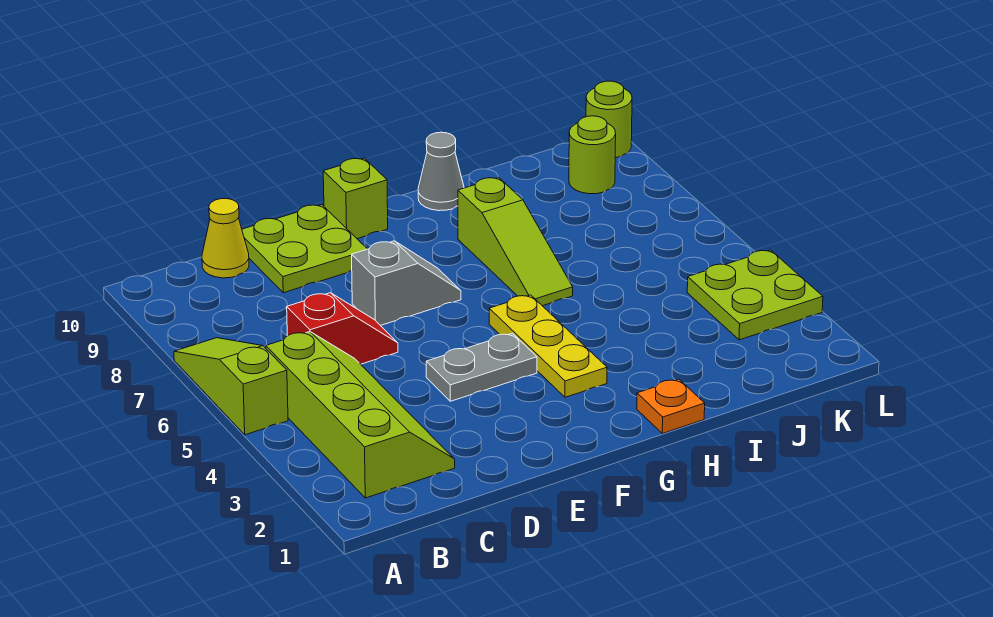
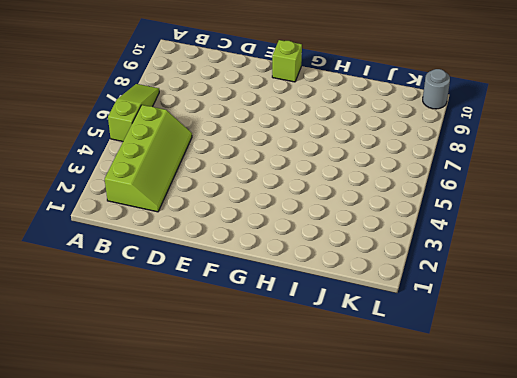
grey 1x1 round brick [423,69,450,109] -> lime 1x1 round brick [586,81,632,158]
none -> red 1x2 slope [287,293,398,364]
none -> yellow 1x1 cone [202,199,249,278]
none -> lime 2x2 plate [242,205,367,293]

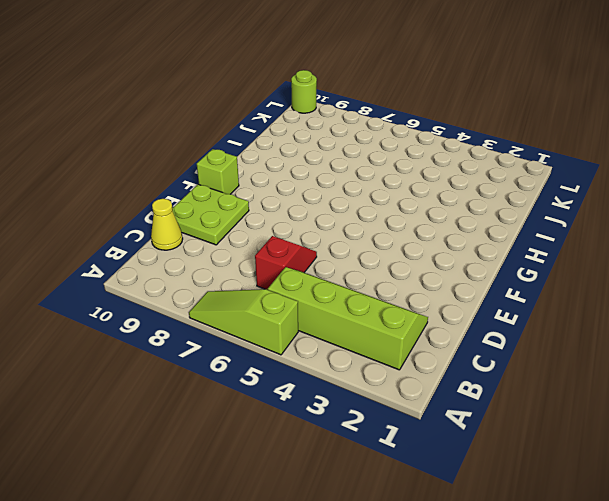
none -> grey 1x2 plate [426,333,537,401]
none -> grey 1x2 slope [352,241,461,326]
none -> yellow 1x3 plate [489,295,607,397]

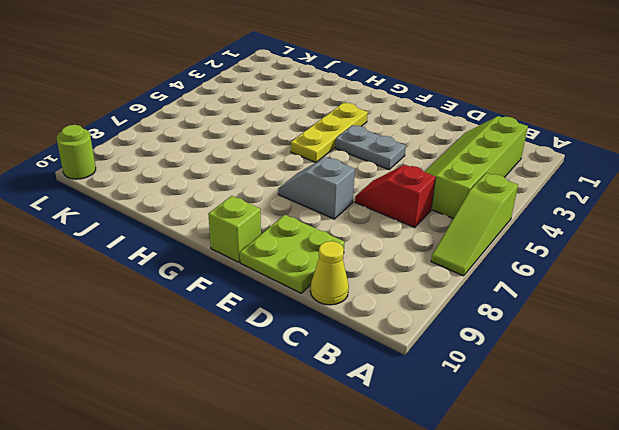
none -> orange 1x1 plate [637,379,705,434]
none -> lime 1x3 slope [458,178,573,306]
none -> grey 1x1 cone [418,132,464,211]

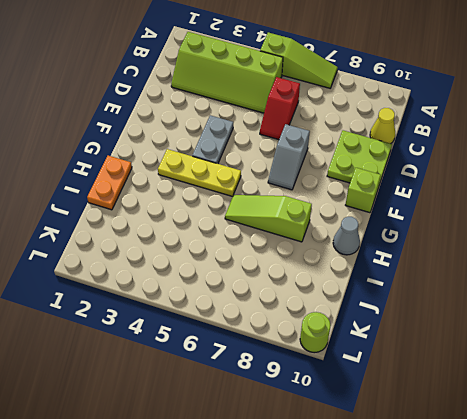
orange 1x2 plate [87,156,132,210] -> orange 1x1 plate [637,379,705,434]
none -> lime 2x2 plate [687,250,823,340]
none -> lime 1x1 round brick [569,116,616,194]

